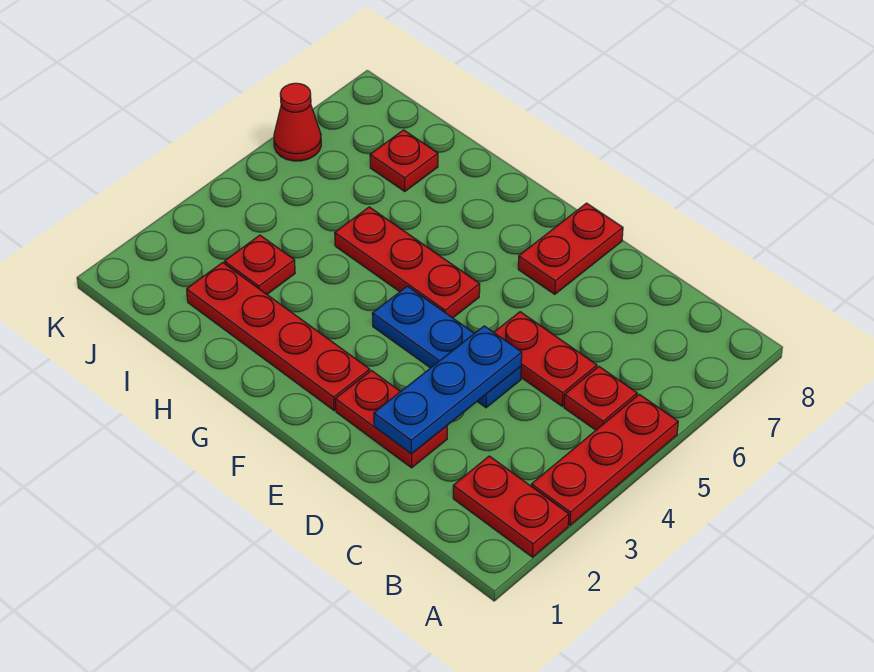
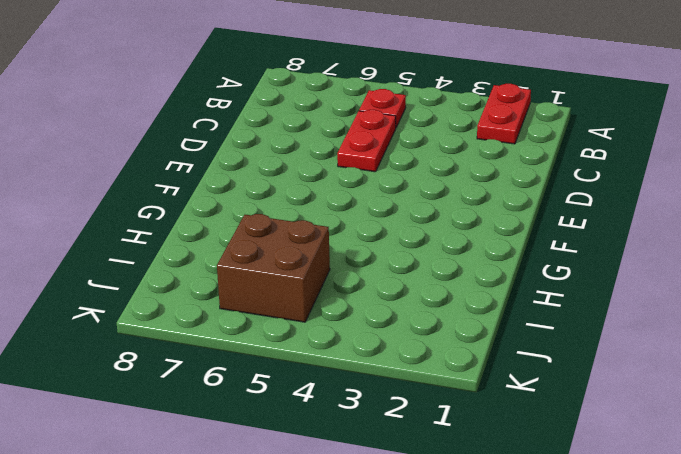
brown 2x2 brick [217,214,330,322] -> none
none -> red 1x3 plate [531,394,678,525]
none -> red 1x2 plate [335,371,447,468]
none -> blue 1x3 plate [372,286,521,408]

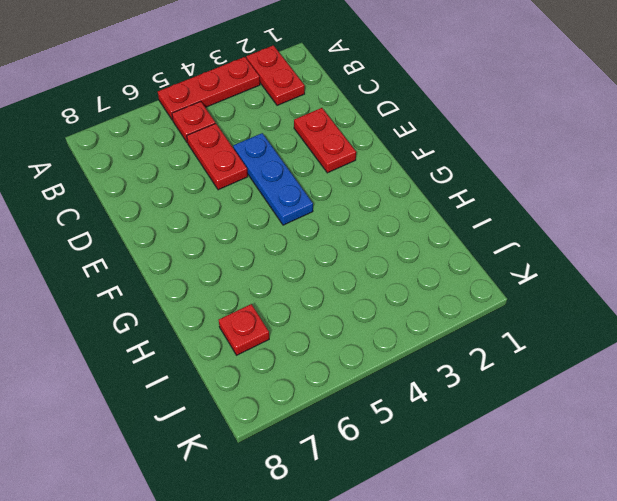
none -> red 1x2 plate [518,203,623,294]
none -> red 1x4 plate [187,263,370,410]
none -> red 1x3 plate [335,207,480,318]

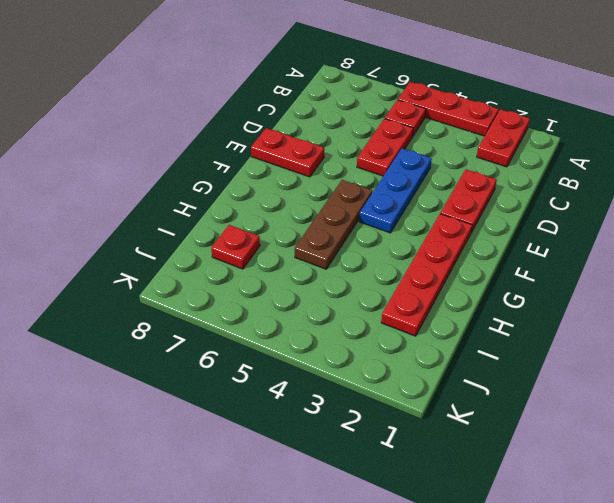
brown 1x3 plate [295,180,372,269] -> red 1x3 plate [335,207,480,318]
none -> red 1x1 plate [224,235,295,294]
none -> red 1x1 cone [274,83,321,161]
none -> blue 1x3 plate [374,326,522,454]

